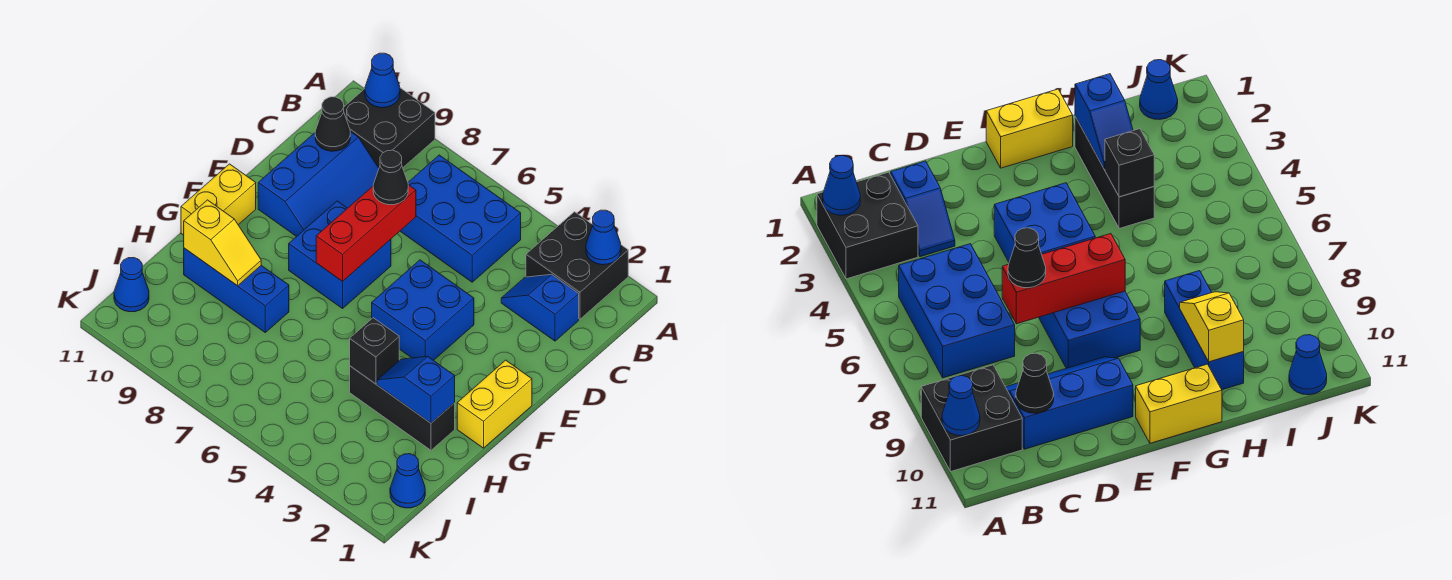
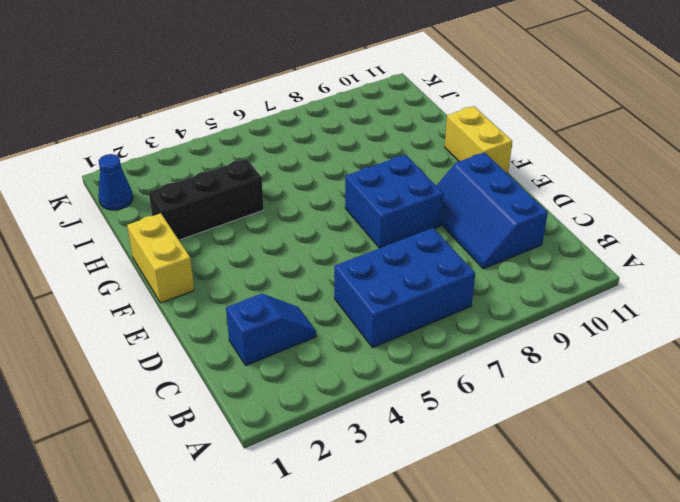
none -> black 2x2 brick [526,212,628,319]
none -> black 2x2 brick [344,88,435,168]
none -> blue 2x2 brick [372,260,474,360]

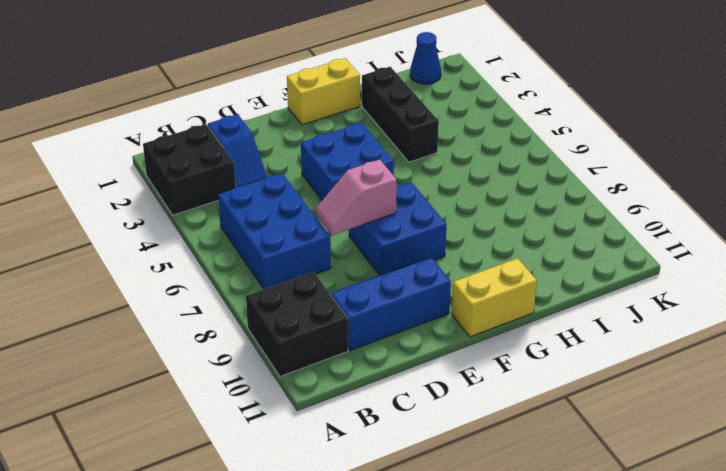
pink 1x2 slope [316,160,397,235] -> red 1x3 brick [316,185,416,281]
none -> blue 1x3 brick [184,248,289,332]
none -> blue 1x1 cone [114,258,149,312]
none -> blue 1x1 cone [586,210,621,265]

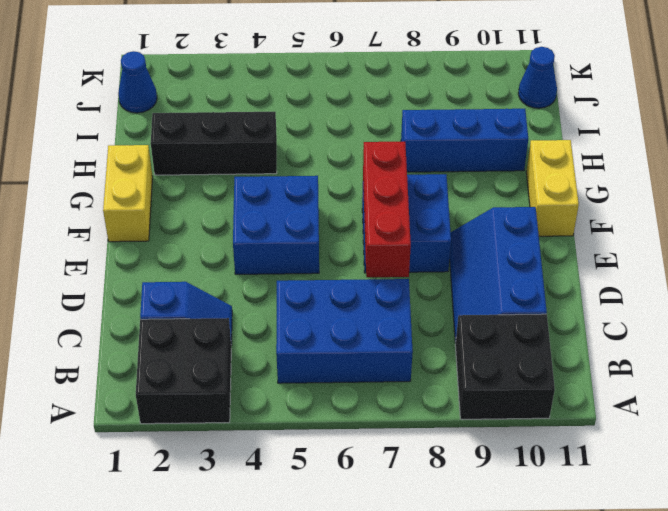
none -> blue 1x1 cone [586,210,621,265]
none -> blue 1x1 cone [365,53,400,108]
none -> black 1x1 cone [315,97,350,151]

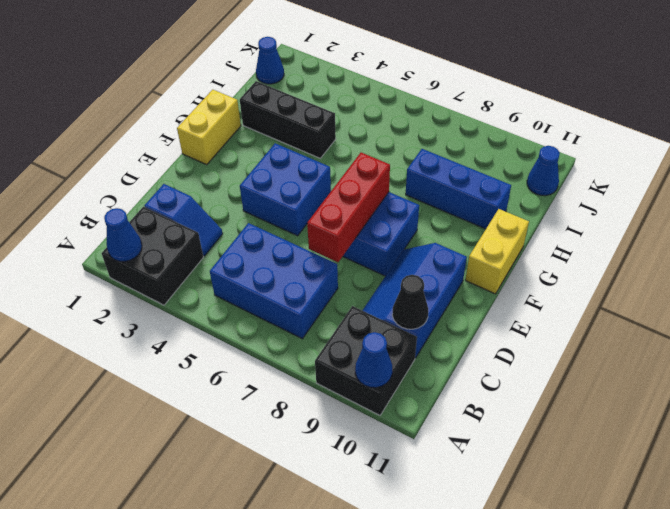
none -> blue 1x2 slope [377,356,455,423]
none -> black 1x1 brick [350,318,399,384]
none -> yellow 1x2 slope [184,200,261,286]

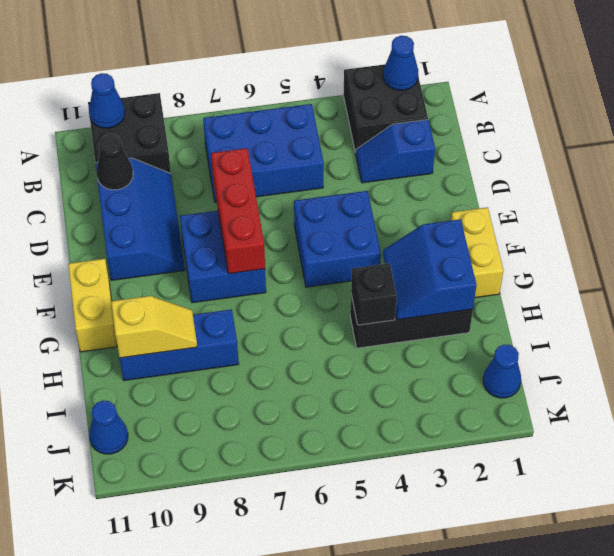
blue 2x2 slope [383,219,476,320] -> blue 1x2 slope [377,356,455,423]
none -> black 1x1 cone [373,150,408,205]

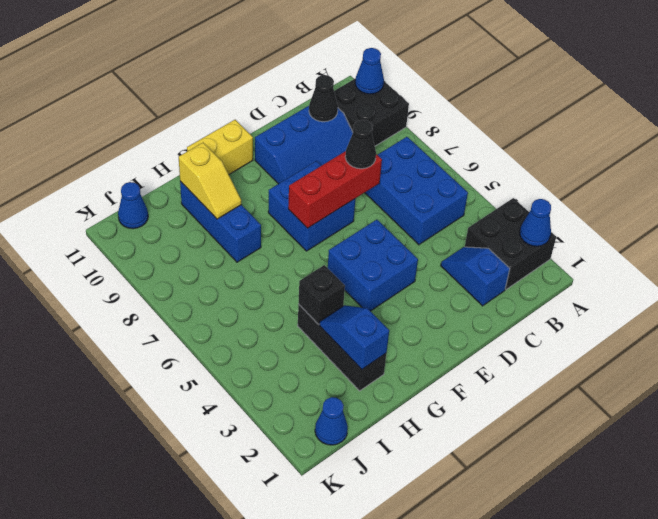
none -> yellow 1x2 brick [457,360,532,448]

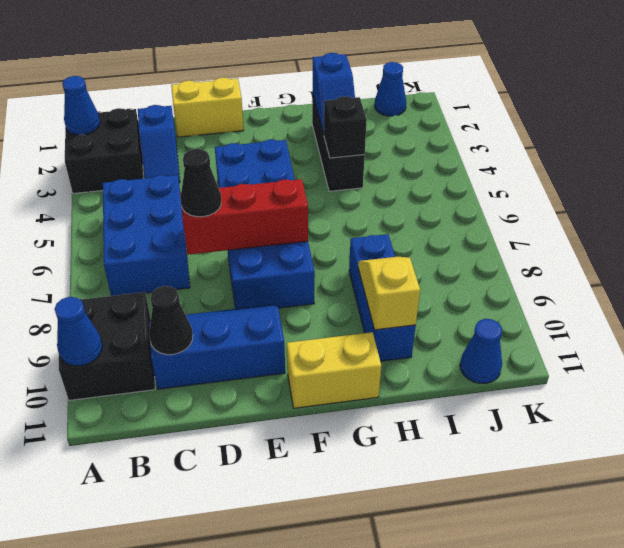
yellow 1x2 brick [171,77,244,137] -> yellow 1x2 brick moved to [457,360,532,448]

